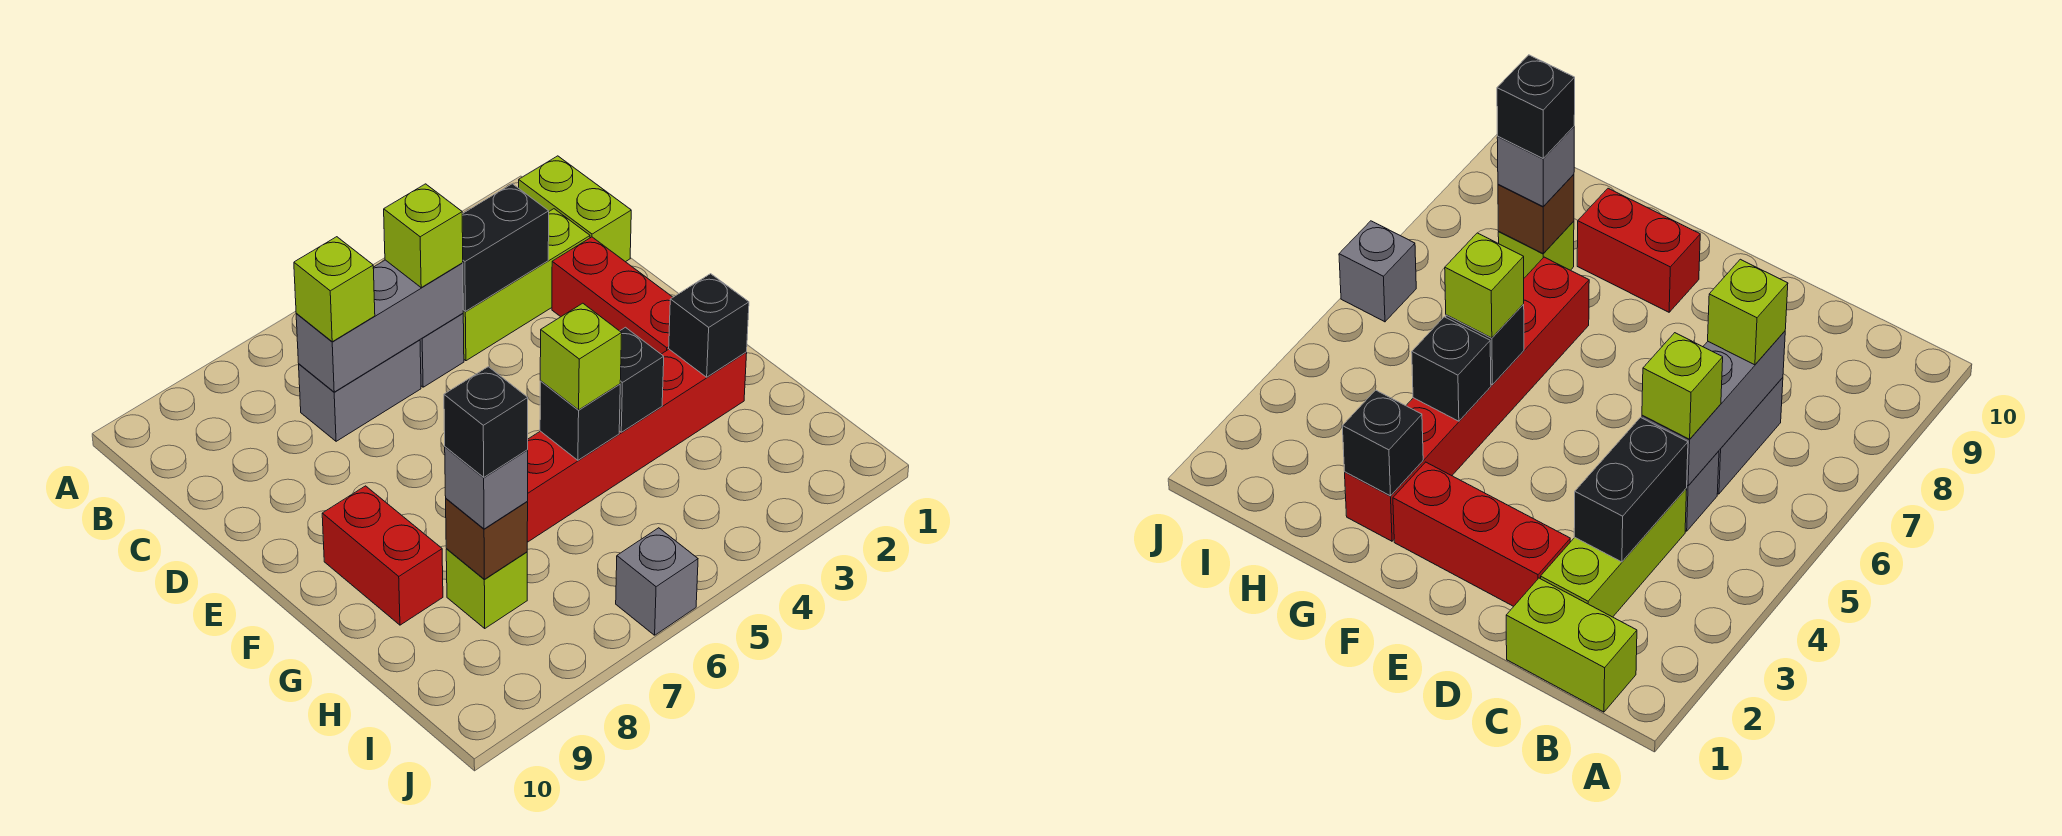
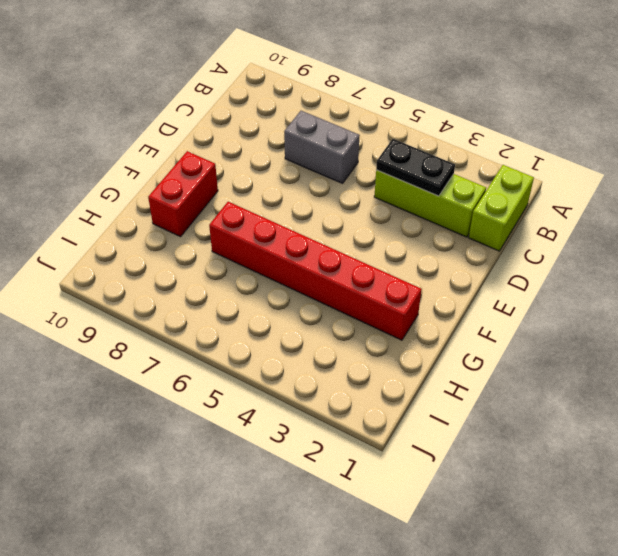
black 1x2 plate [376,139,455,196] -> black 1x2 brick [462,184,549,311]
none -> grey 1x1 brick [420,313,464,387]
none -> red 1x3 brick [552,237,673,354]
none -> lime 1x1 brick [446,549,527,628]

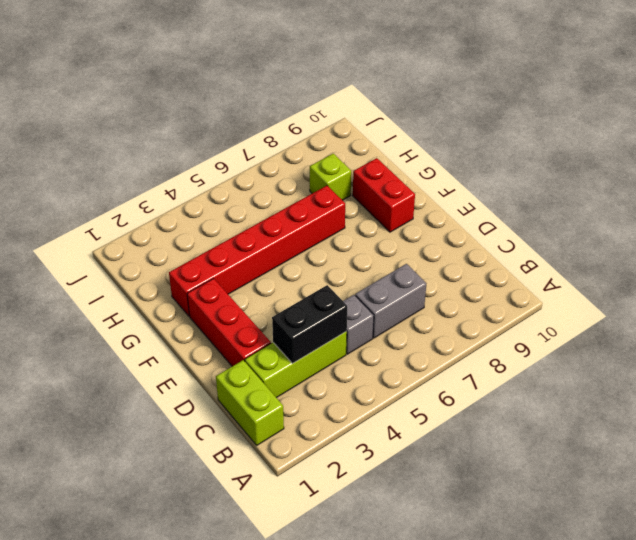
none -> grey 1x1 brick [616,528,698,635]
none -> grey 1x3 brick [296,260,463,392]
none -> black 1x1 brick [669,274,749,377]

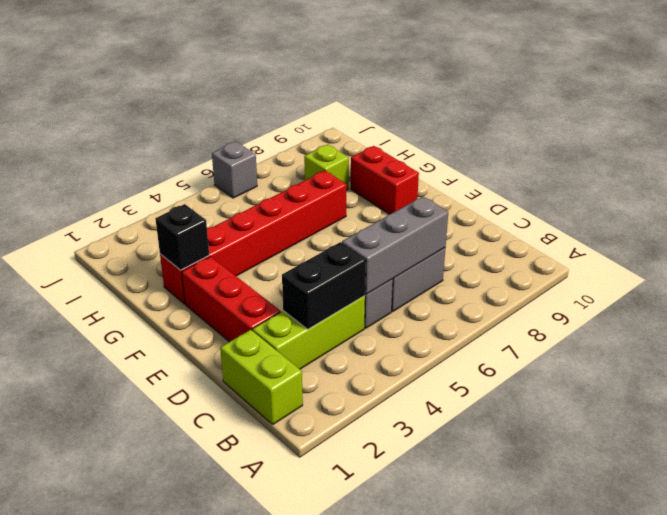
none -> black 1x1 brick [619,327,664,432]
none -> black 1x1 brick [540,381,620,460]
none -> brown 1x1 brick [446,499,528,580]

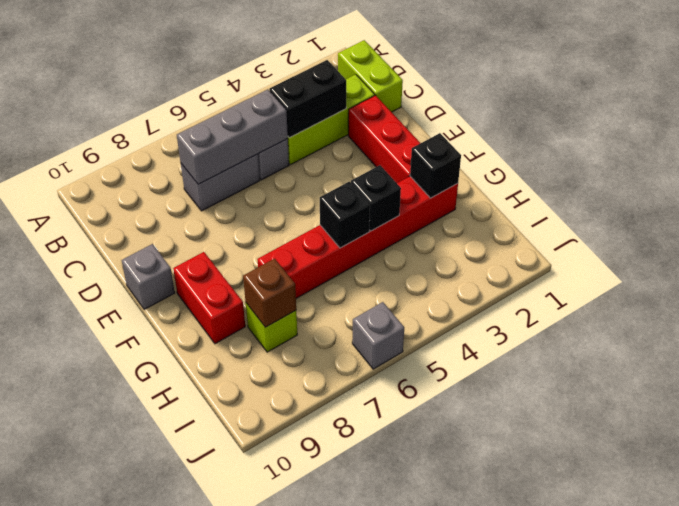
grey 1x1 brick [122,244,175,310] -> grey 1x1 brick moved to [445,447,528,529]
none -> lime 1x1 brick [384,184,463,287]
none -> lime 1x1 brick [294,237,375,342]
none -> lime 1x1 brick [540,303,622,410]

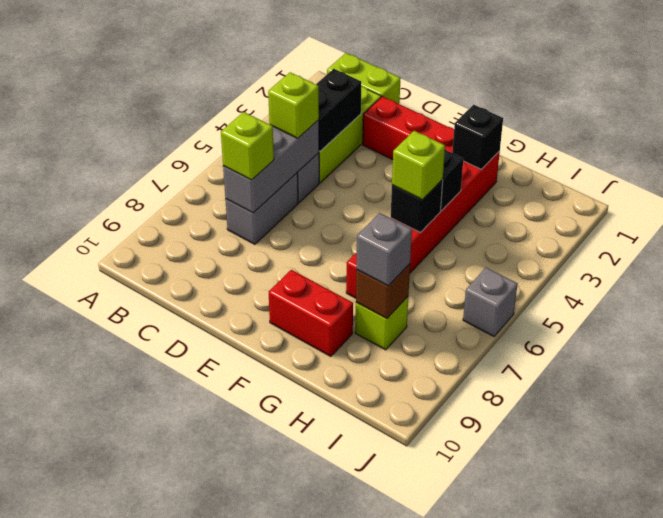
none -> black 1x1 brick [444,367,528,477]

